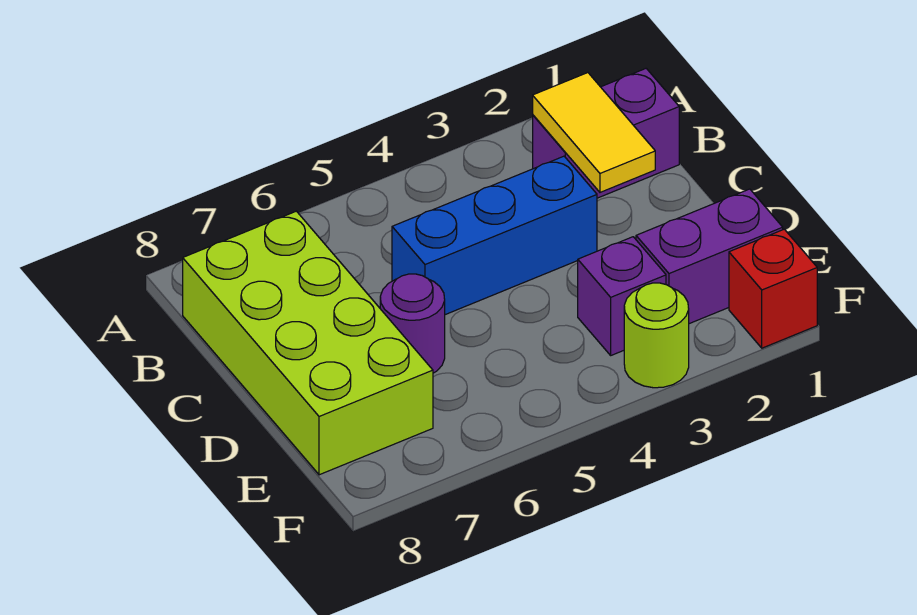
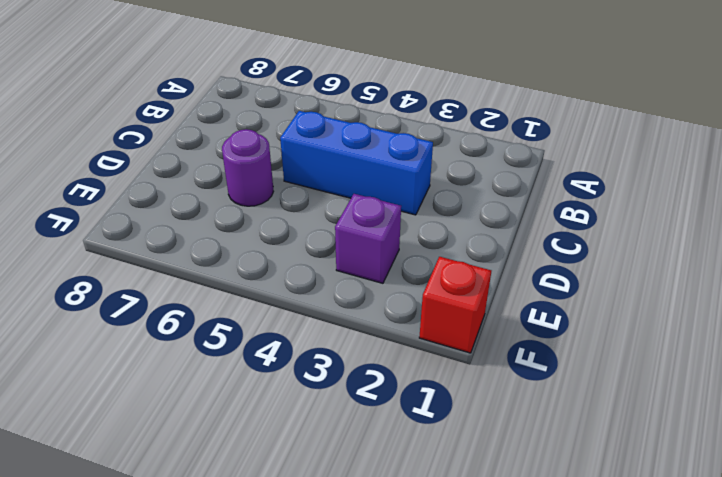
none -> purple 1x2 brick [533,68,679,198]
none -> lime 2x4 brick [183,211,433,475]

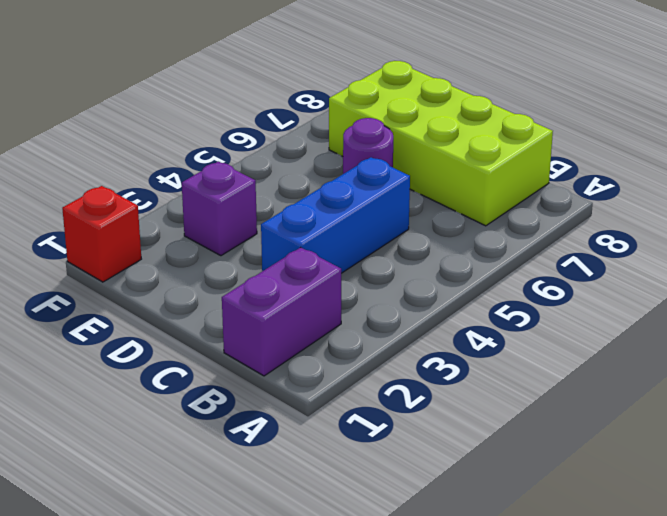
none -> purple 1x2 brick [636,189,783,324]
none -> lime 1x1 round brick [624,283,689,388]

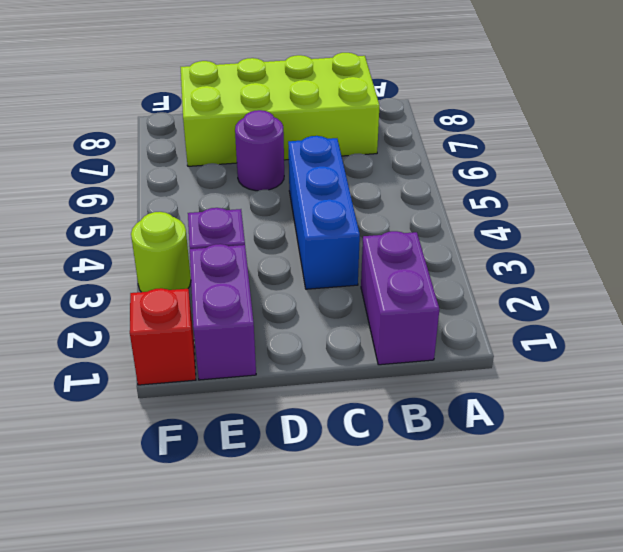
none -> yellow 1x2 tile [533,73,655,192]

